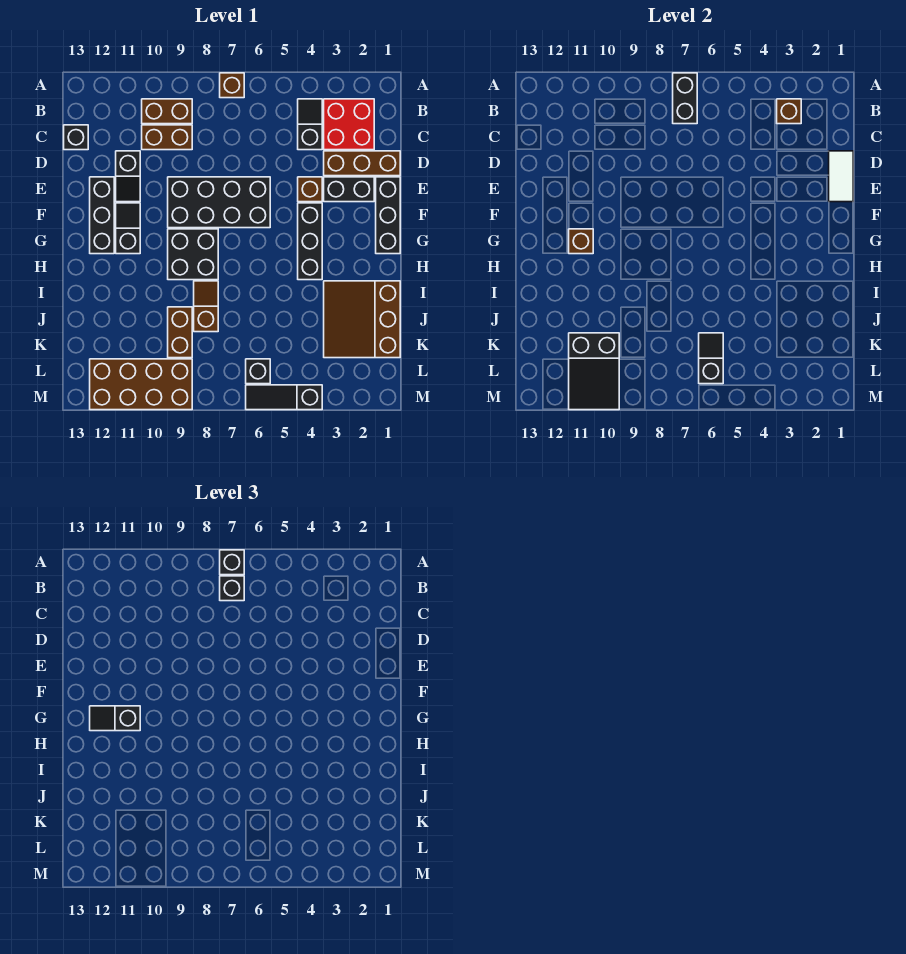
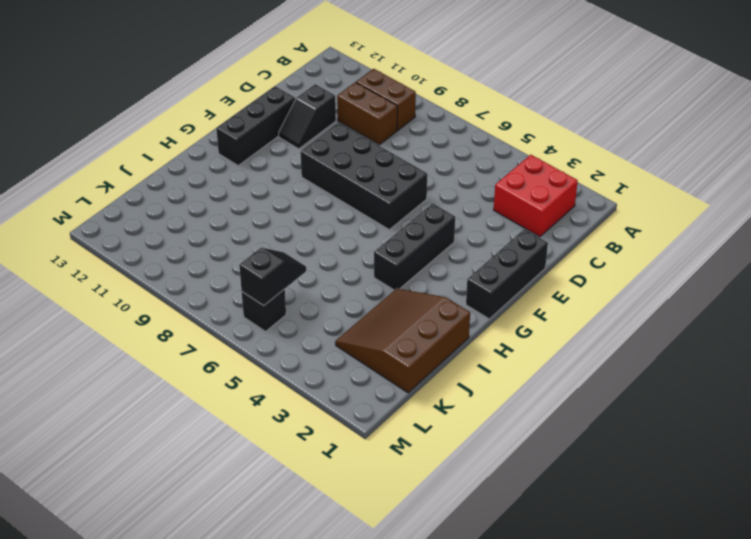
none -> brown 1x1 brick [220,73,244,98]
none -> black 1x2 slope [298,99,322,150]
none -> black 1x1 brick [64,125,88,150]
none -> brown 1x3 brick [324,151,400,176]

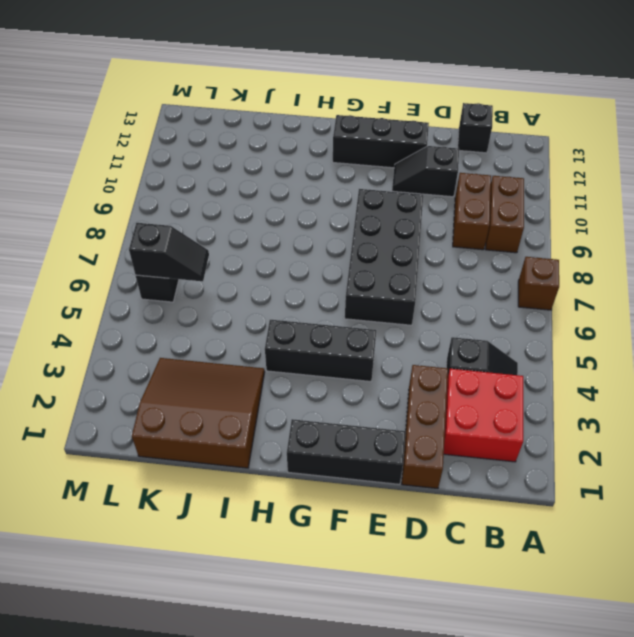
none -> black 1x2 brick [324,177,374,202]
none -> brown 1x1 brick [298,177,322,202]
none -> black 1x2 slope [116,203,140,254]
none -> black 2x2 brick [168,229,218,280]

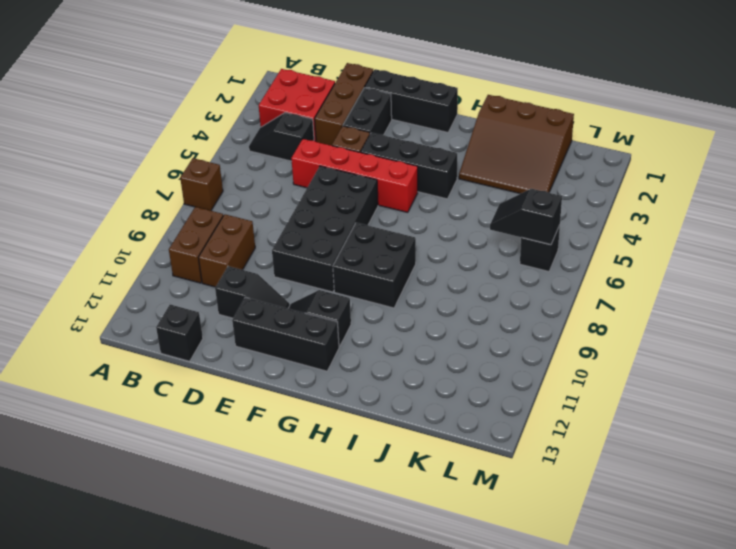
red 1x4 brick [291,139,418,212] -> none
none -> brown 1x2 slope [194,281,218,332]
none -> brown 1x2 brick [168,307,192,358]
none -> brown 2x4 brick [90,359,192,410]
none -> black 1x3 slope [246,385,322,410]

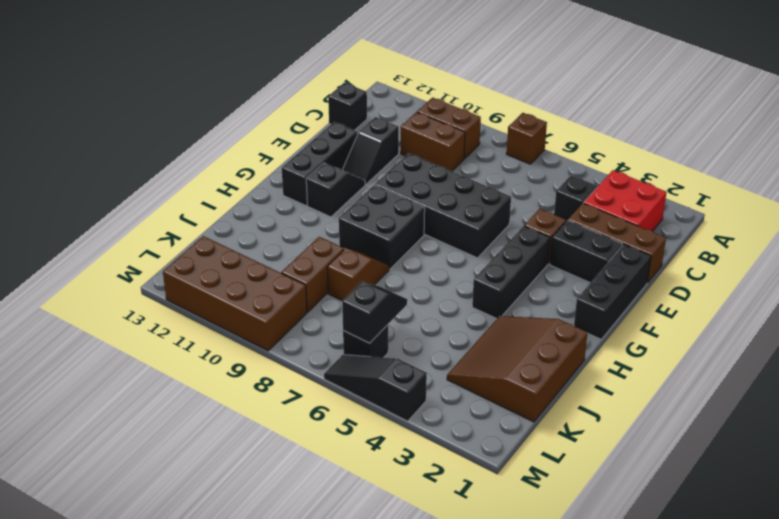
none -> black 1x2 brick [673,73,697,124]
none -> brown 1x1 brick [777,99,801,124]
none -> white 1x2 tile [829,151,853,202]
none -> brown 1x1 brick [569,229,593,254]

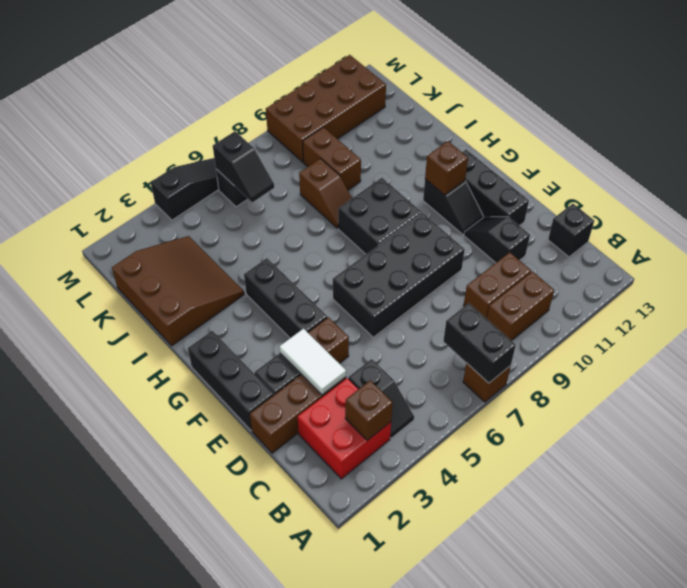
white 1x2 tile [280,329,346,395] -> white 1x2 tile moved to [829,151,853,202]
none -> black 2x3 slope [569,333,619,410]
none -> black 1x1 brick [220,550,244,575]
none -> black 1x1 brick [220,576,244,601]
none -> black 1x2 slope [90,706,140,731]

